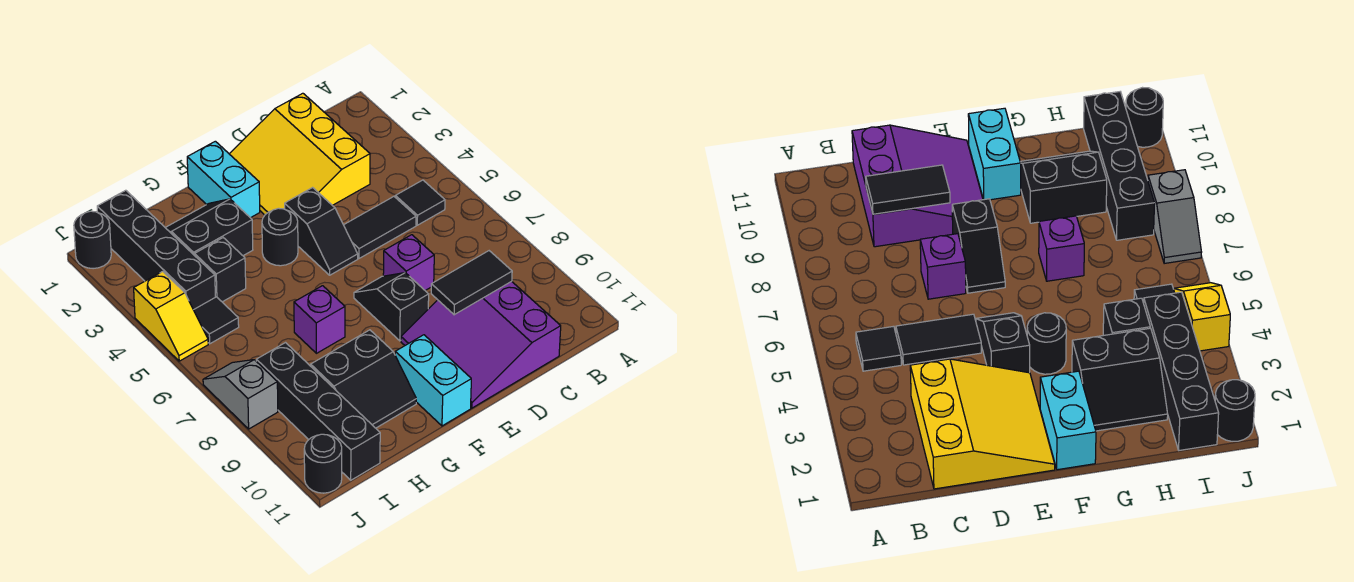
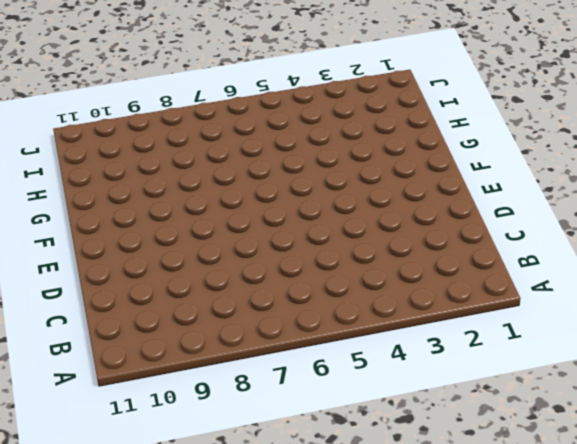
none -> black 1x1 tile [395,180,445,225]
none -> yellow 3x3 slope [230,93,370,215]
none -> black 1x2 tile [344,197,416,258]

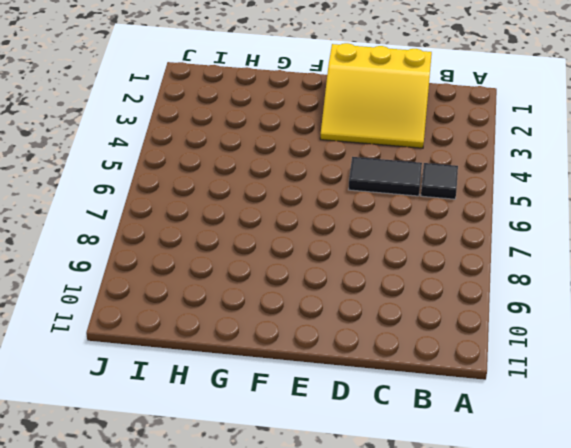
yellow 3x3 slope [320,43,432,148] -> yellow 3x3 slope turned to [230,93,370,215]
none -> purple 3x3 slope [401,281,561,408]
none -> purple 1x1 brick [383,235,434,290]
none -> black 1x2 slope [285,188,358,275]

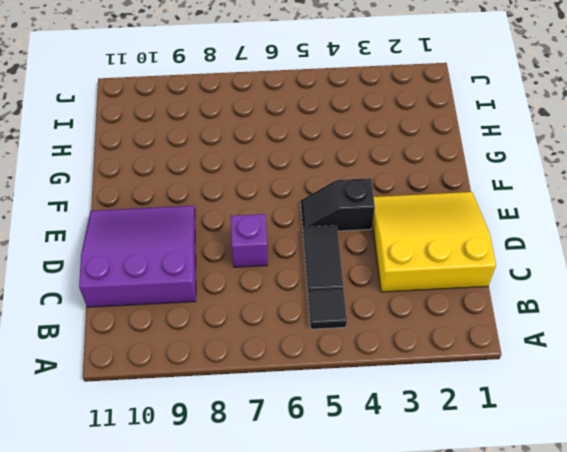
none -> black 1x2 slope [354,273,429,341]
none -> cyan 1x2 brick [187,141,260,218]
none -> black 1x1 round brick [262,208,298,266]

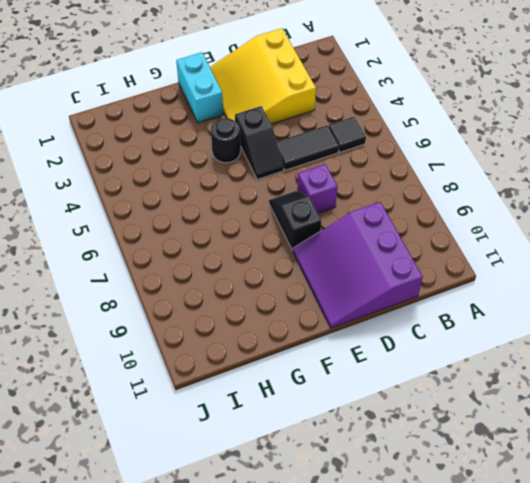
none -> cyan 1x2 brick [395,335,471,426]
none -> black 2x2 slope [165,199,253,256]
none -> purple 1x1 brick [294,286,345,353]

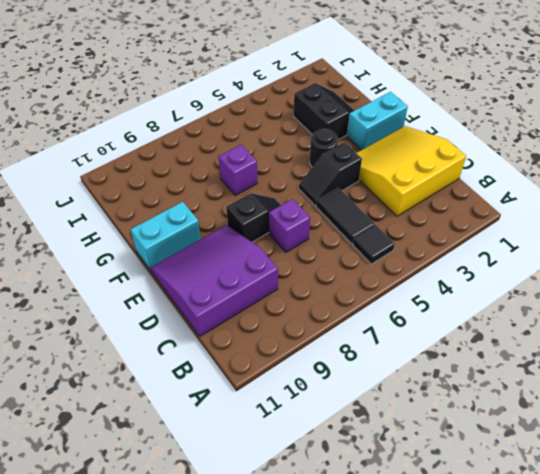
none -> black 2x2 slope [311,330,416,428]
none -> black 1x1 brick [195,238,246,302]
none -> black 1x4 brick [97,190,215,310]

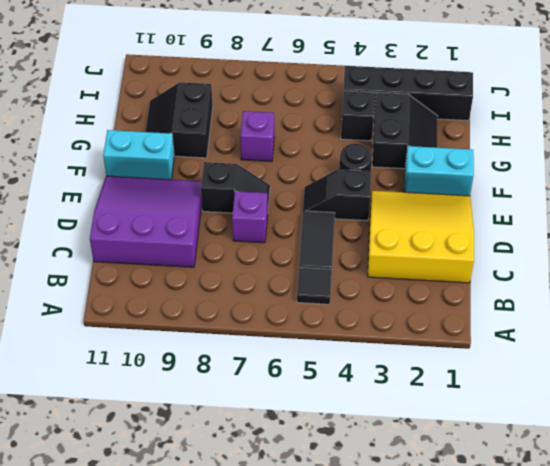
none -> black 1x1 tile [194,297,239,344]
none -> black 1x4 brick [256,343,380,480]
none -> black 1x1 round brick [74,211,111,269]

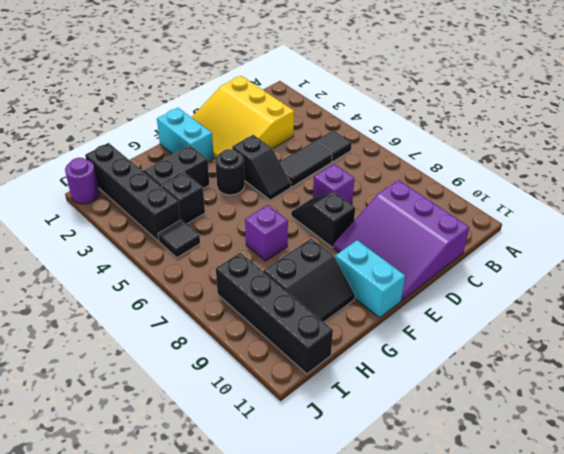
purple 1x1 round brick [65,158,99,204] -> black 1x1 round brick [74,211,111,269]
none -> yellow 1x2 slope [134,271,208,361]
none -> grey 1x2 slope [203,360,278,429]
none -> black 1x1 round brick [304,434,342,493]

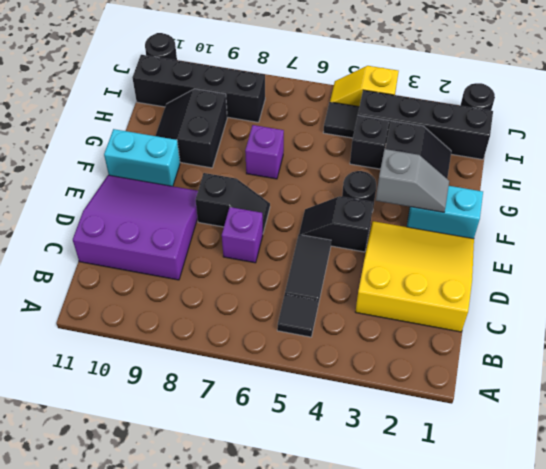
grey 1x2 slope [376,149,449,212] -> grey 1x2 slope moved to [203,360,278,429]
none -> black 1x2 tile [431,251,512,315]

